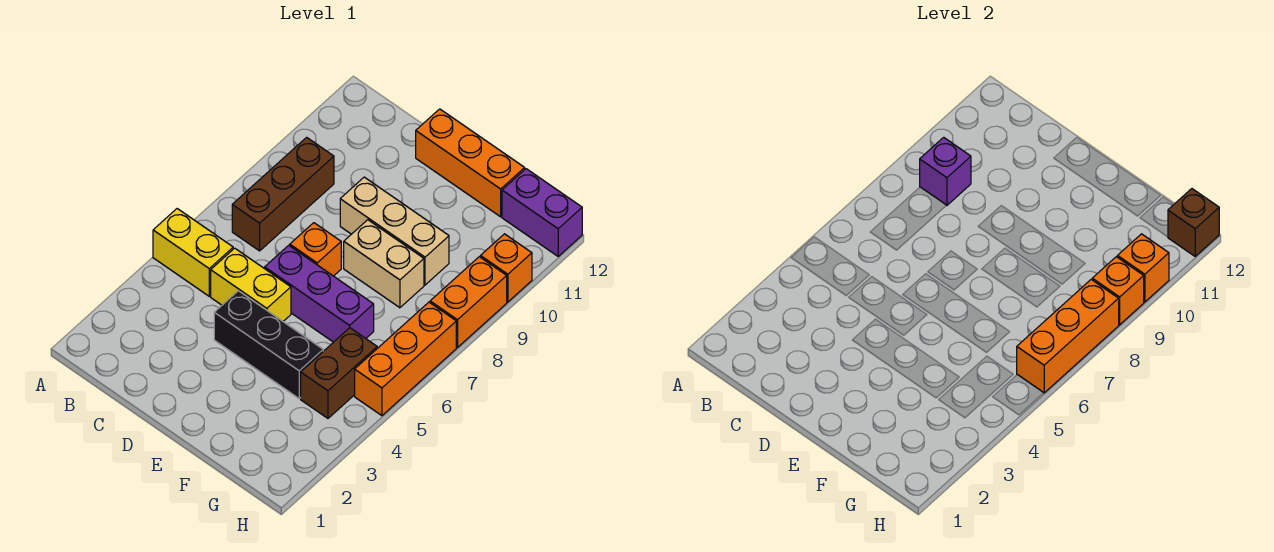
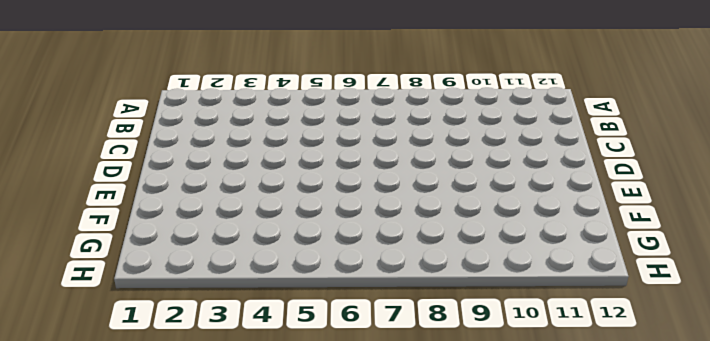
none -> yellow 1x2 brick [153,209,233,296]
none -> brown 1x3 brick [232,137,334,251]
none -> yellow 1x2 brick [211,248,291,321]

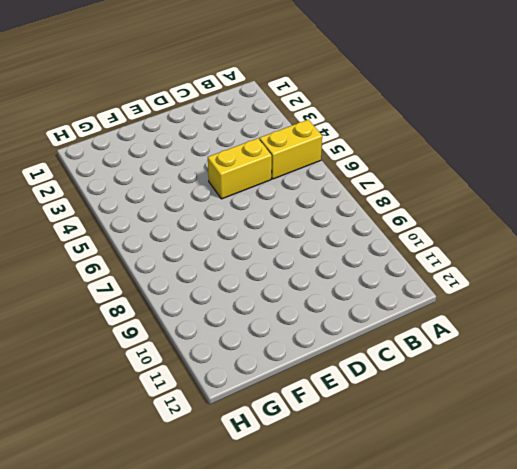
none -> brown 1x3 brick [232,137,334,251]
none -> black 1x3 brick [214,291,323,398]
none -> purple 1x3 brick [265,245,374,342]

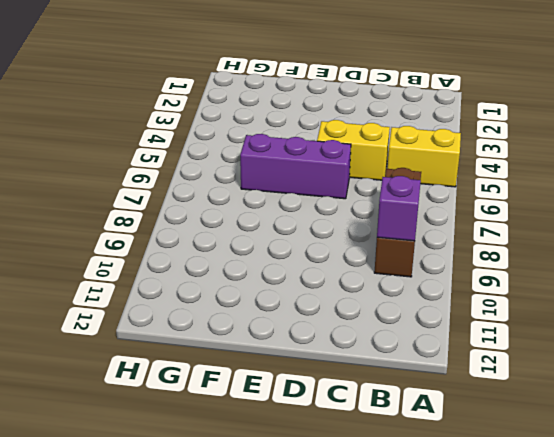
none -> black 1x3 brick [214,291,323,398]
none -> orange 1x1 brick [290,223,341,276]
none -> tan 1x3 brick [340,177,449,285]

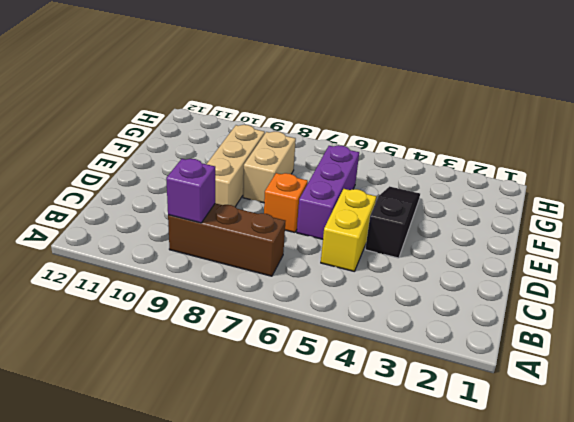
black 1x3 slope [365,186,420,258] -> black 1x3 brick [214,291,323,398]
none -> yellow 1x2 brick [153,209,233,296]
none -> orange 1x3 brick [416,109,525,217]
none -> brown 1x2 brick [301,328,377,418]

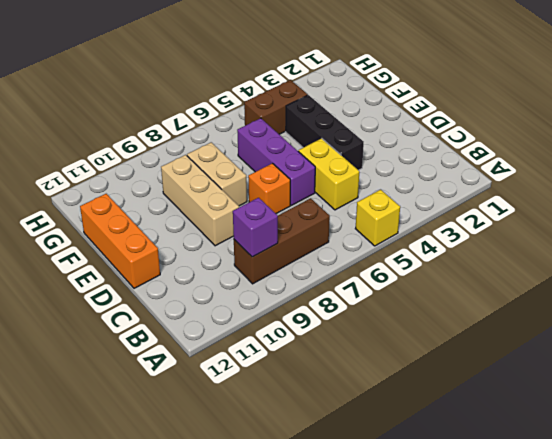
yellow 1x1 brick [355,189,400,246] -> yellow 1x2 brick [153,209,233,296]
none -> purple 1x2 brick [502,169,582,256]
none -> orange 1x3 brick [355,302,456,416]
none -> orange 1x2 brick [430,257,507,347]

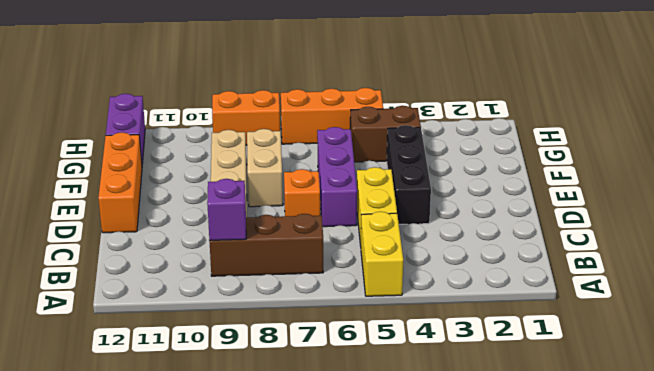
none -> orange 1x1 brick [480,234,532,302]
none -> orange 1x3 brick [1017,280,1119,393]
none -> orange 1x1 brick [1092,257,1144,325]

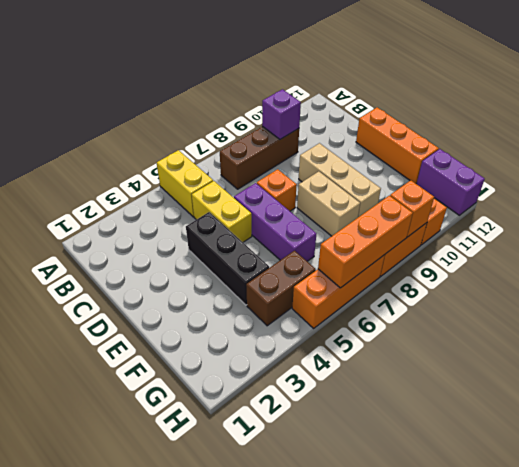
none -> orange 1x1 brick [1117,234,1169,302]
none -> brown 1x1 brick [1168,189,1219,256]

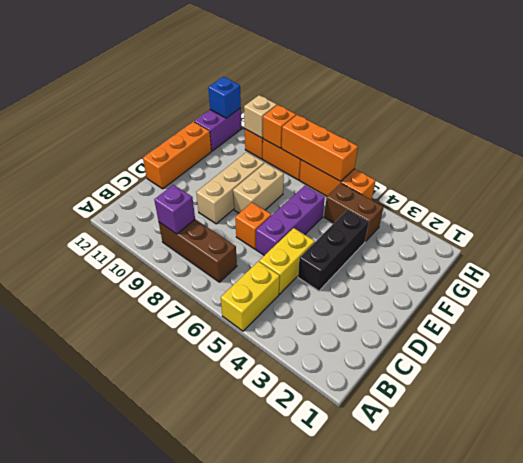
tan 1x1 brick [244,95,277,138] -> orange 1x1 brick [1117,234,1169,302]
blue 1x1 brick [208,77,241,118] -> brown 1x1 brick [1168,189,1219,256]

